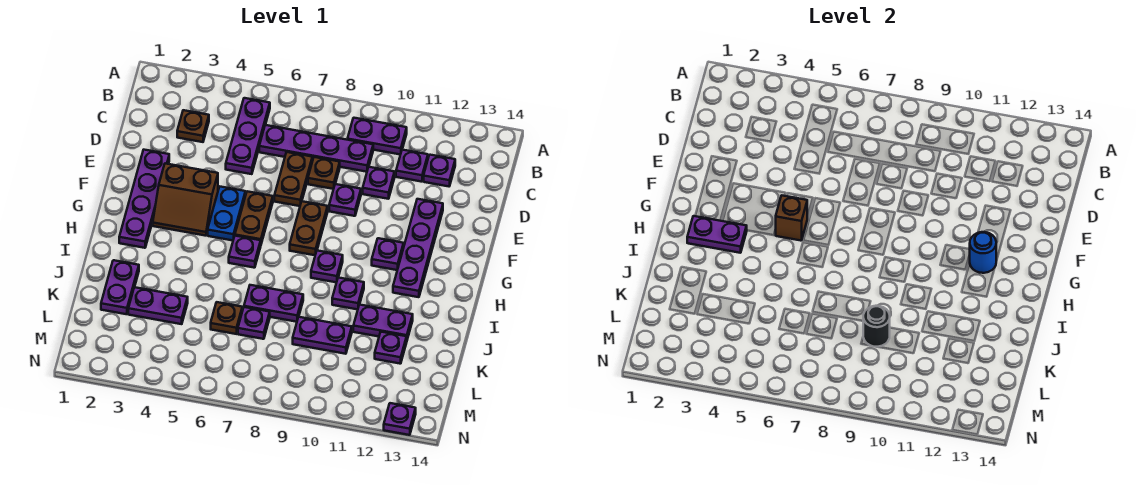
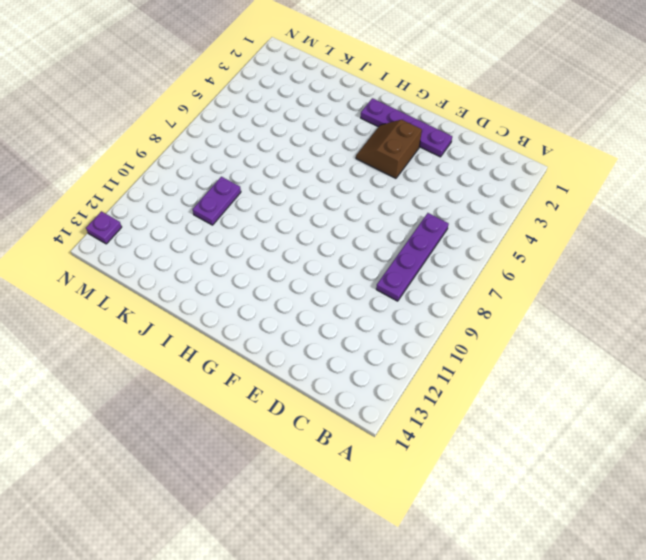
none -> purple 1x3 plate [226,98,270,174]
none -> purple 1x2 plate [347,118,407,155]
none -> brown 1x1 plate [177,110,209,142]
none -> purple 1x1 plate [396,150,428,182]

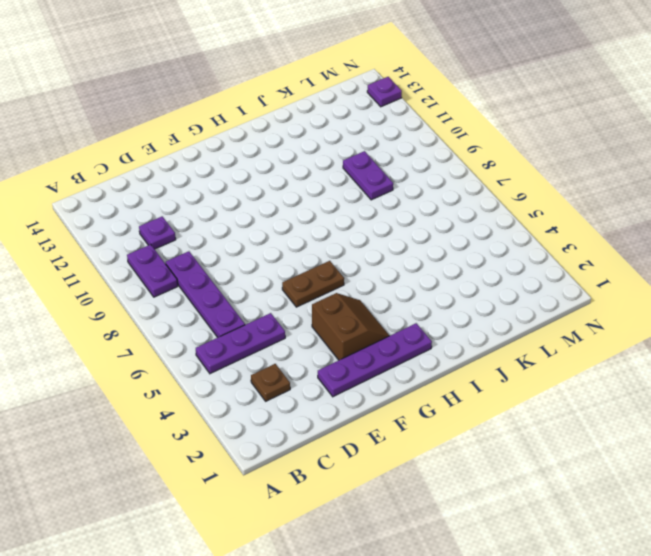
none -> purple 1x1 plate [424,155,455,186]
none -> brown 1x2 plate [274,152,312,206]
none -> brown 1x1 plate [308,157,340,189]
none -> purple 1x1 plate [363,167,395,199]

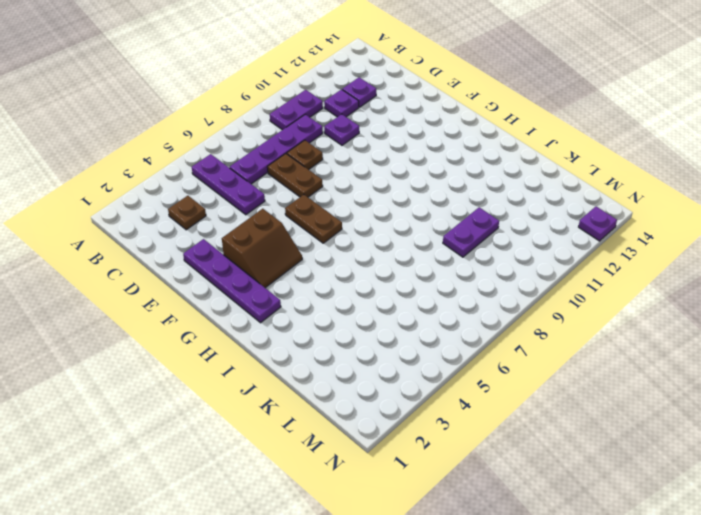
none -> purple 1x1 plate [329,184,361,216]
none -> purple 1x4 plate [393,199,443,297]
none -> blue 1x2 plate [208,187,245,241]
none -> brown 1x2 plate [290,201,328,255]

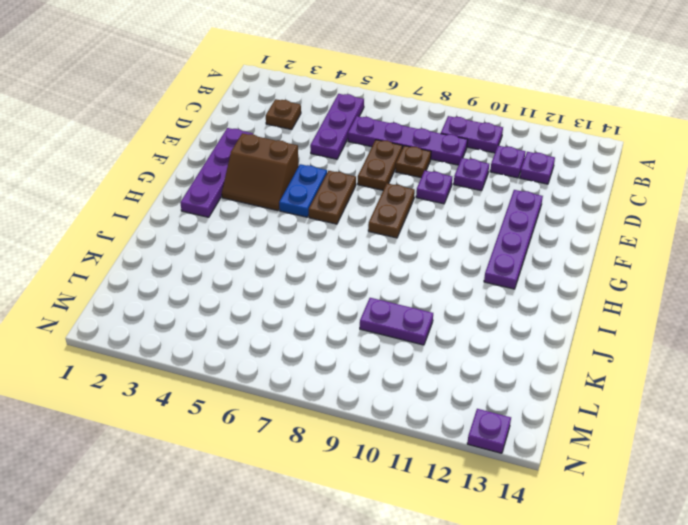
none -> purple 1x1 plate [372,238,404,270]
none -> purple 1x1 plate [229,236,261,268]
none -> purple 1x1 plate [311,251,343,282]
none -> purple 1x1 plate [332,278,364,310]

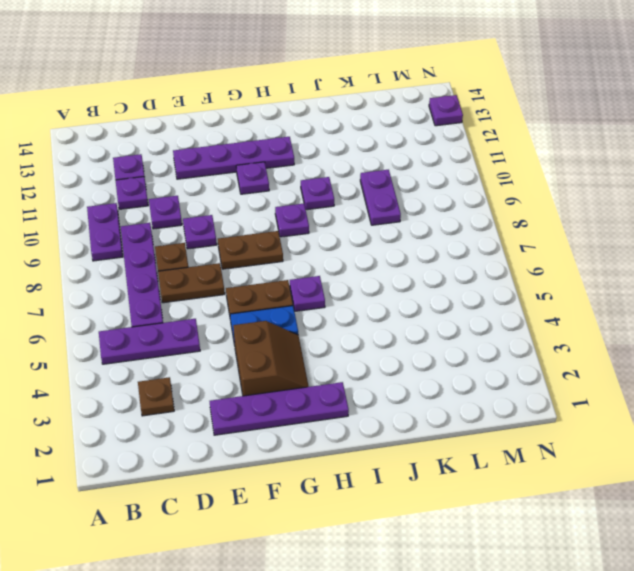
none -> purple 1x2 plate [101,260,139,314]
none -> purple 1x2 plate [244,285,303,322]
none -> purple 1x2 plate [353,305,413,339]
none -> purple 1x2 plate [128,287,188,324]

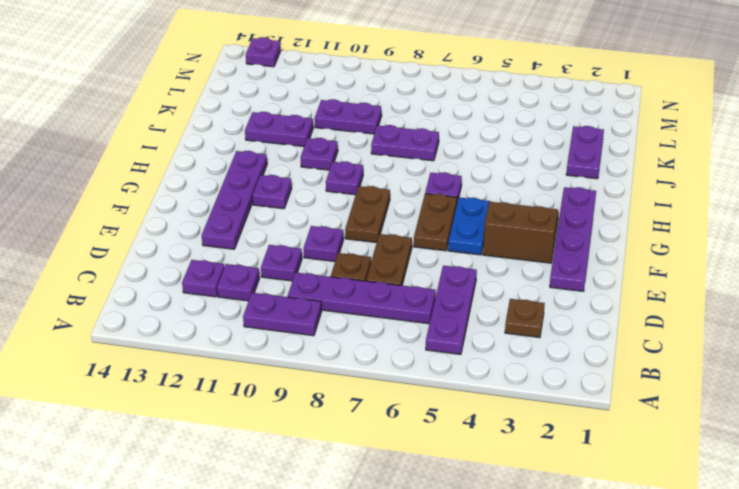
none -> purple 1x2 plate [128,287,188,324]
none -> brown 1x1 plate [211,302,242,334]
none -> purple 1x1 plate [238,307,270,339]
none -> purple 1x1 plate [375,332,407,364]

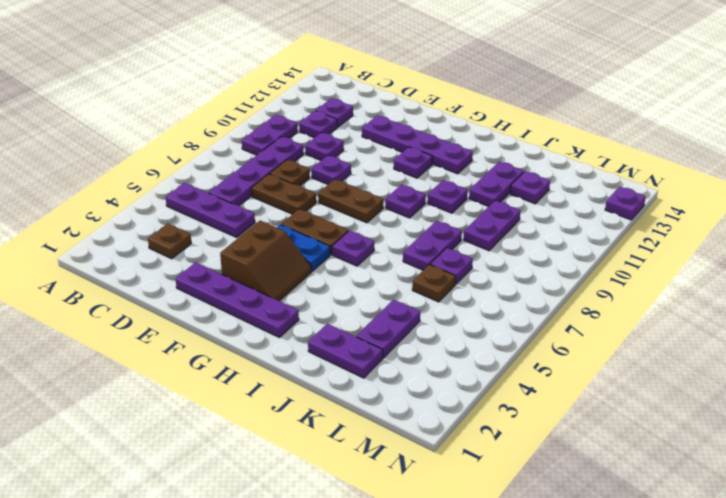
none -> brown 1x1 brick [776,196,807,241]
none -> blue 1x1 round brick [969,232,996,273]
none -> purple 1x2 plate [687,216,747,253]
none -> black 1x1 round brick [863,306,890,347]

